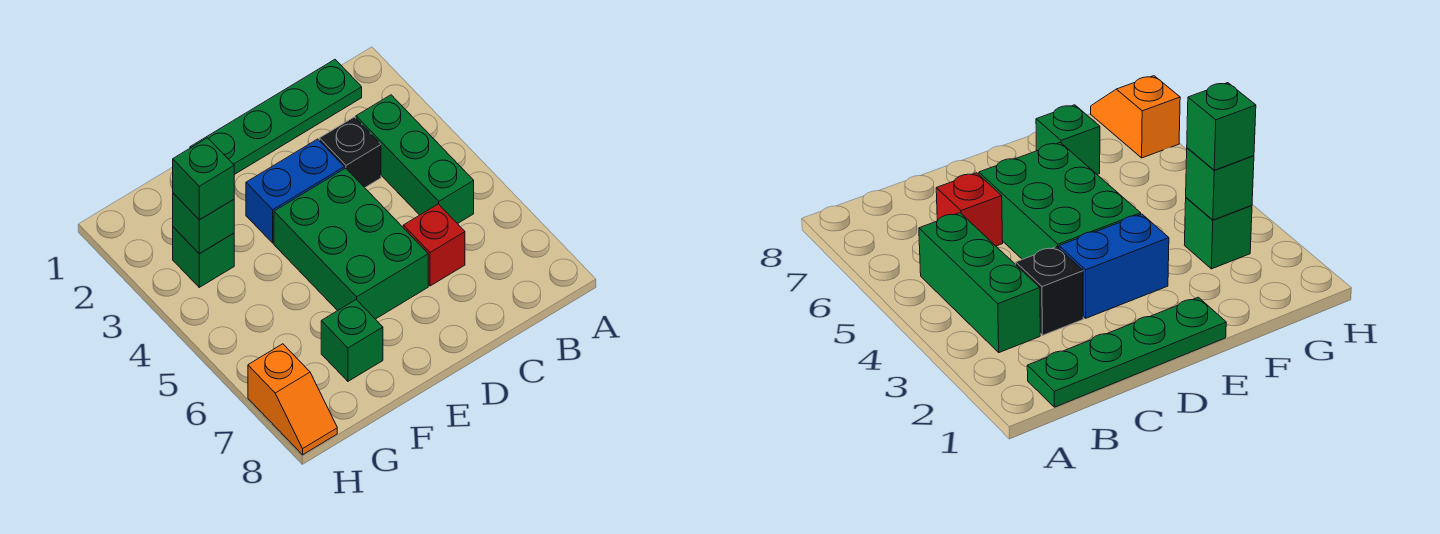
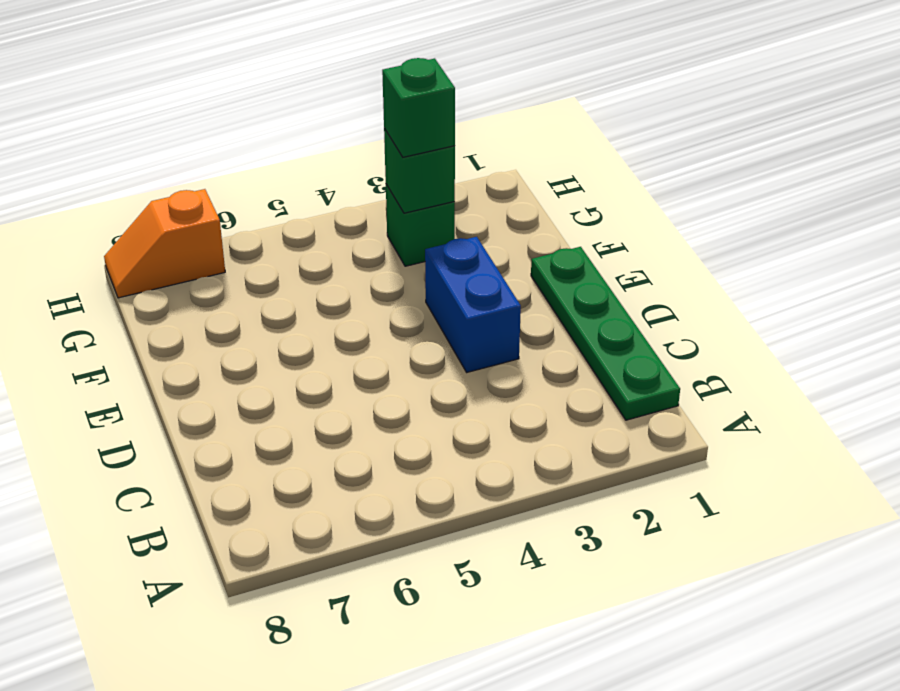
none -> green 1x3 brick [356,95,474,224]
none -> black 1x1 brick [319,117,381,188]

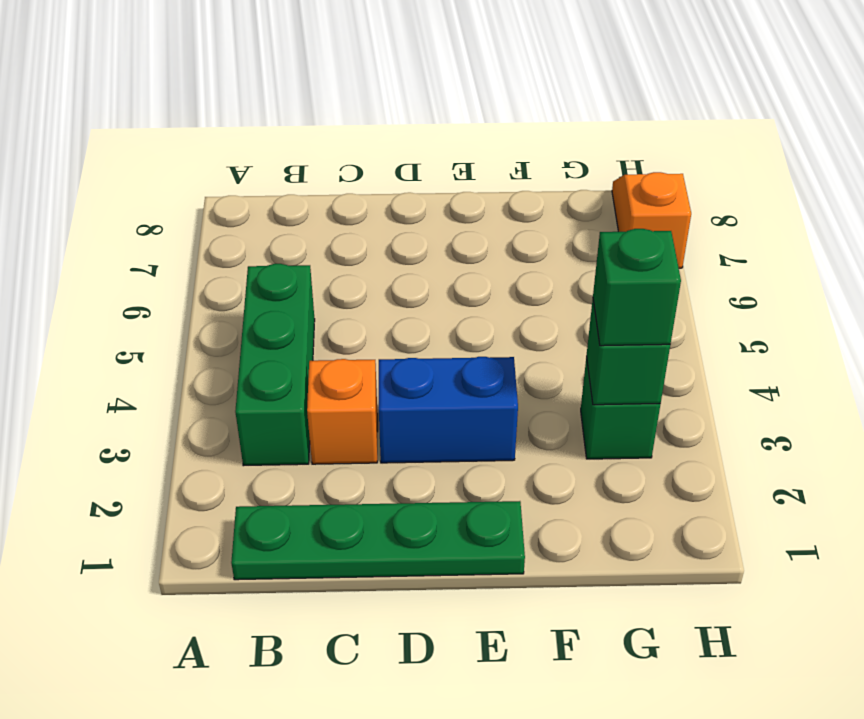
orange 1x1 brick [307,359,378,464] -> black 1x1 brick [319,117,381,188]
none -> red 1x1 brick [403,204,465,286]
none -> green 2x3 brick [274,168,428,319]

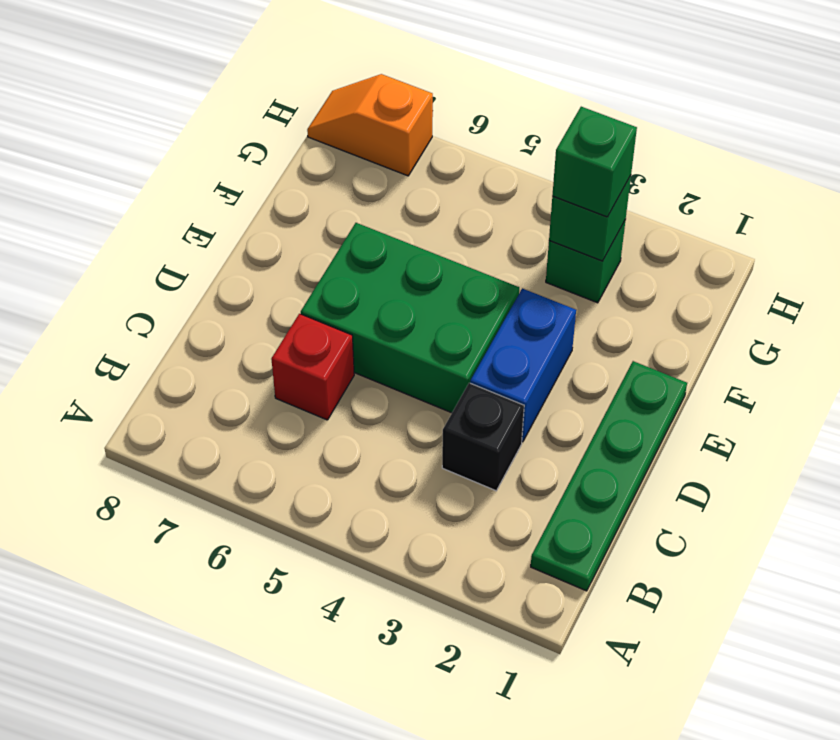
none -> green 1x3 brick [356,95,474,224]
none -> green 1x1 brick [321,300,383,381]

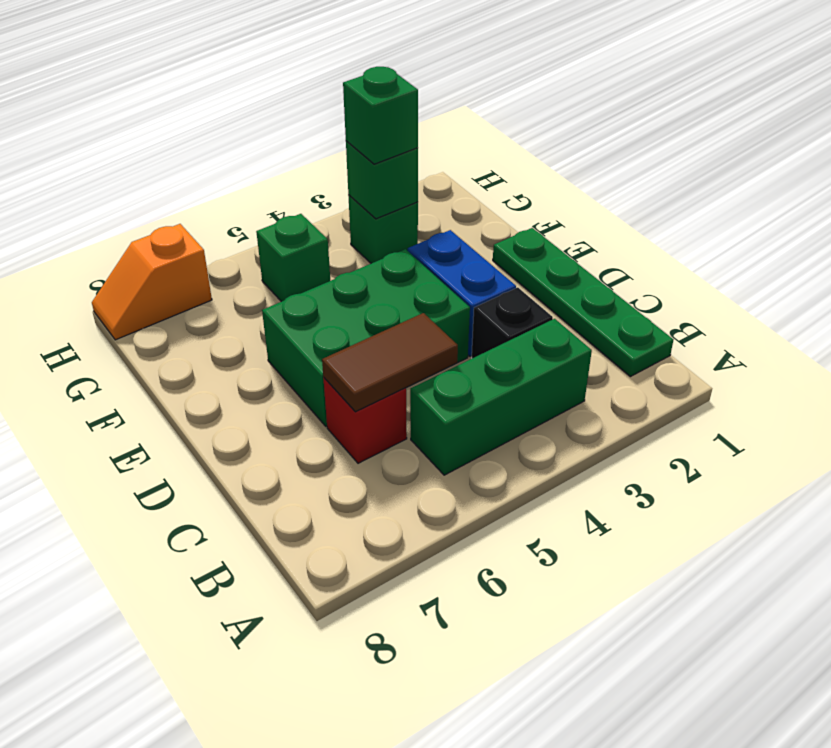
brown 1x2 tile [322,313,458,412] -> none
green 1x1 brick [256,214,330,302] -> green 1x1 brick moved to [321,300,383,381]

